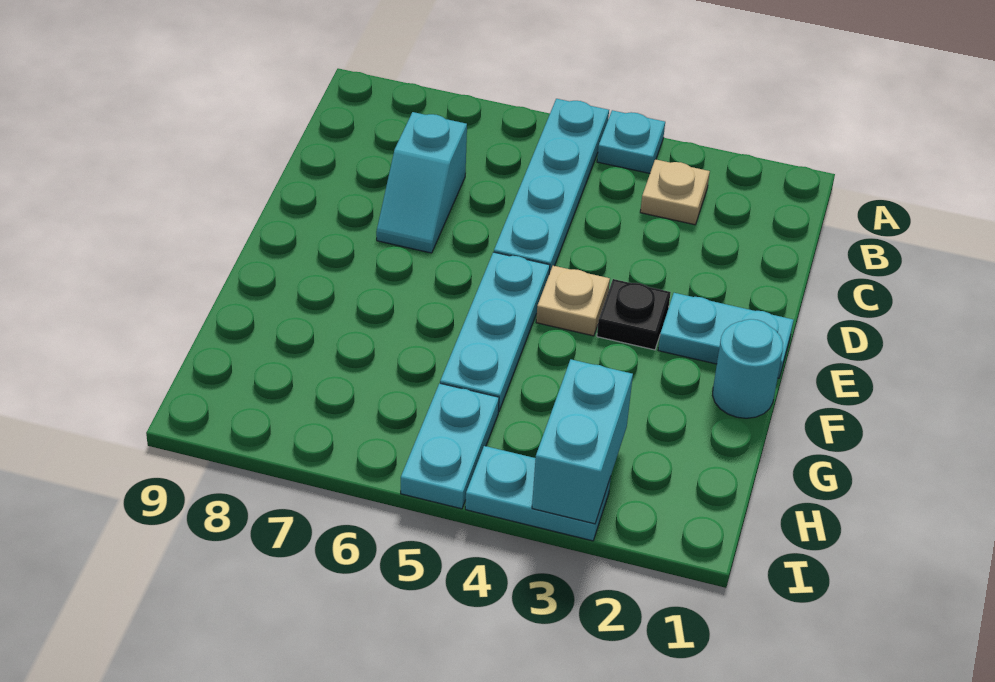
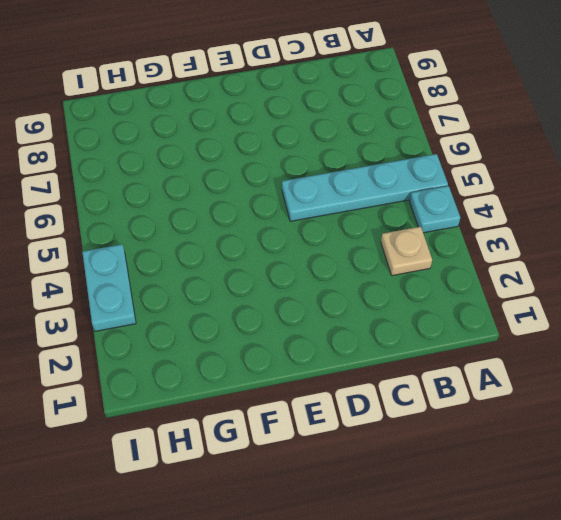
none -> cyan 1x2 slope [376,112,467,253]
none -> cyan 1x2 plate [658,293,794,378]
none -> black 1x1 plate [597,279,671,350]

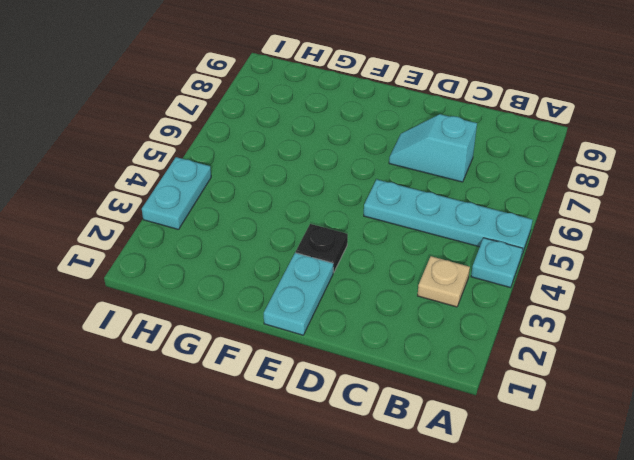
none -> tan 1x1 plate [536,266,610,336]
none -> cyan 1x3 plate [440,252,550,412]
none -> cyan 1x1 round brick [713,319,783,418]

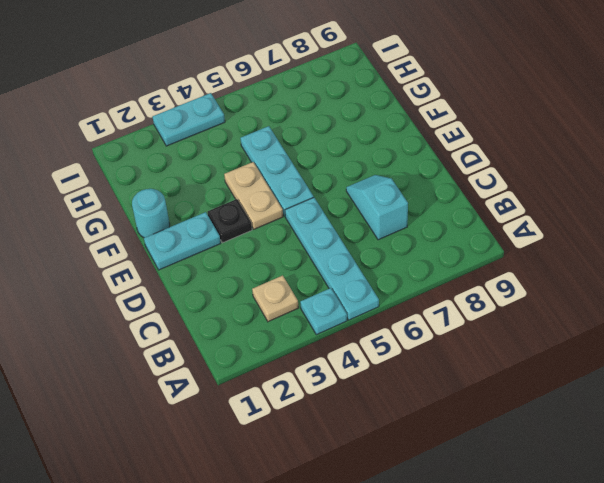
tan 1x2 plate [224,162,283,229] -> tan 1x1 plate [536,266,610,336]
none -> cyan 1x2 plate [401,383,499,509]
none -> cyan 1x2 brick [532,359,633,524]

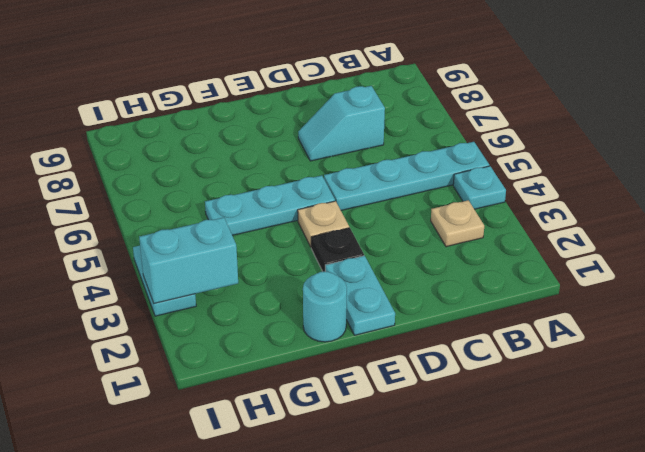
none -> cyan 1x2 plate [401,383,499,509]

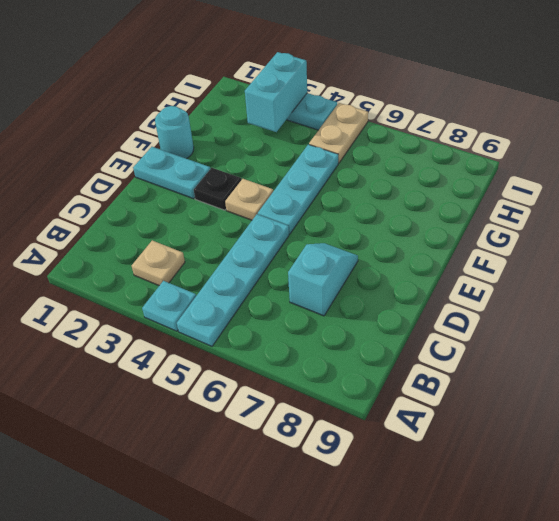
tan 1x2 plate [309,103,368,163] -> cyan 1x2 plate [401,383,499,509]

